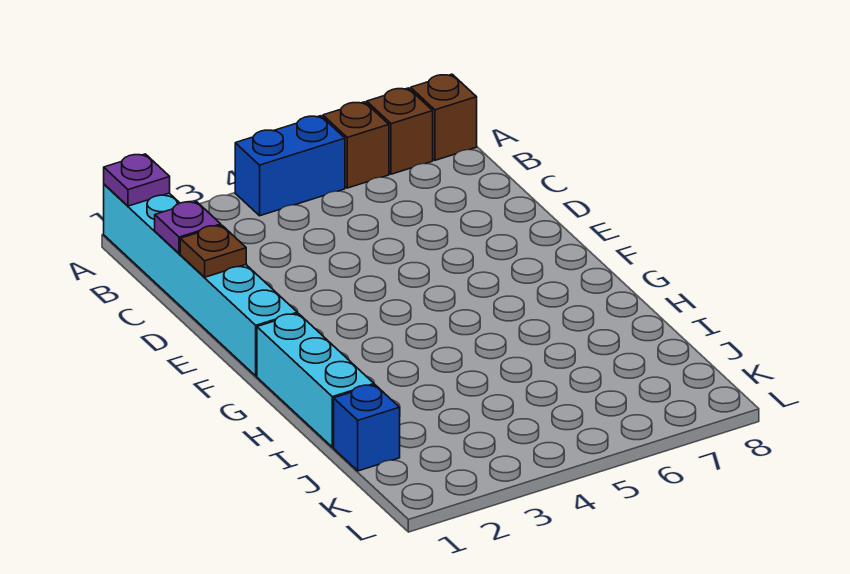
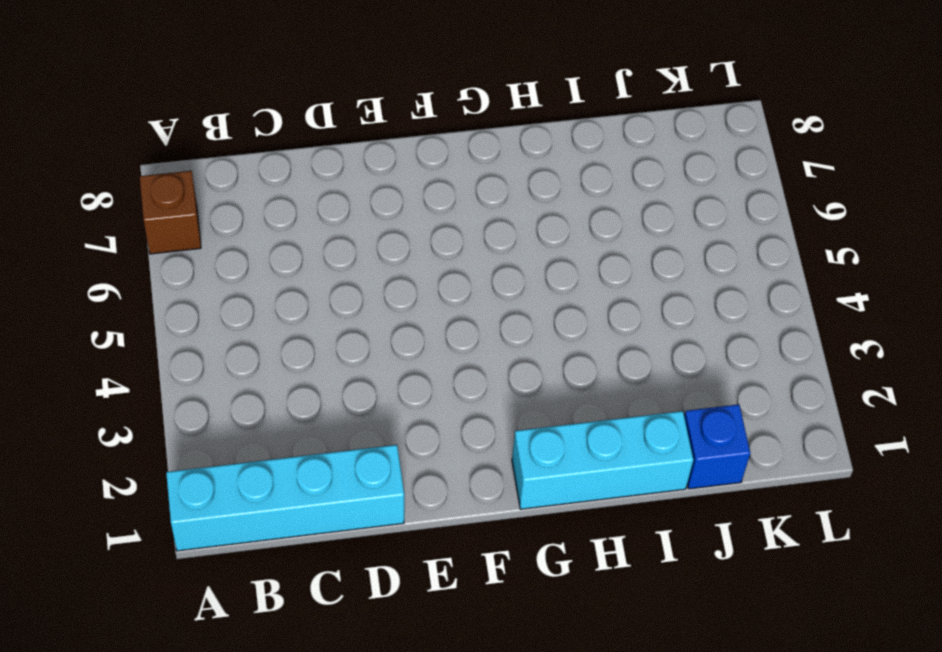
cyan 1x4 brick [166,445,404,551] -> cyan 1x6 brick [104,184,297,376]
none -> blue 1x2 brick [235,116,345,216]
none -> brown 1x1 brick [323,102,389,188]

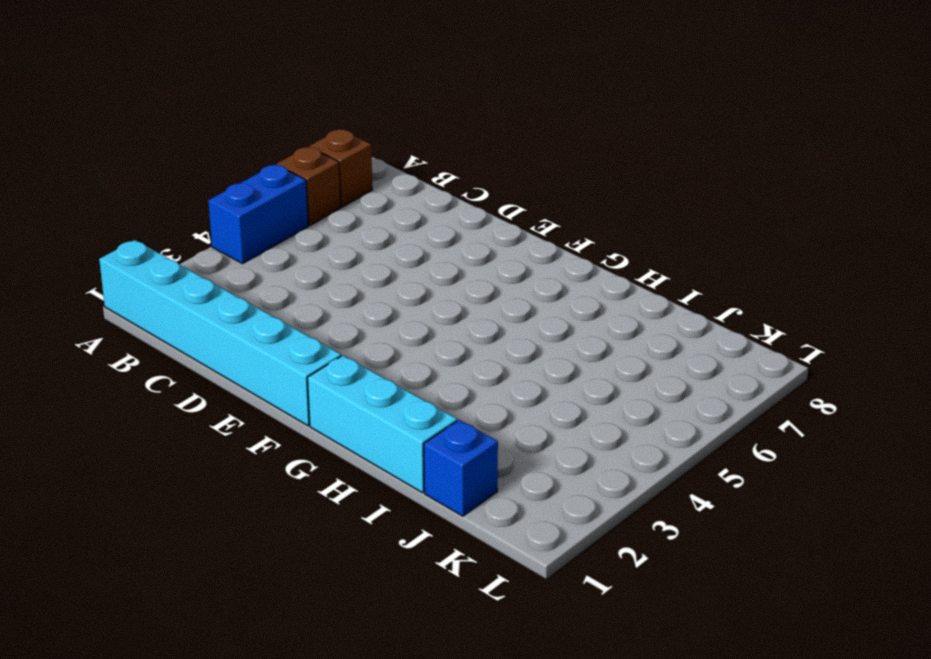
none -> brown 1x1 brick [411,74,477,160]
none -> purple 1x1 plate [104,154,170,206]

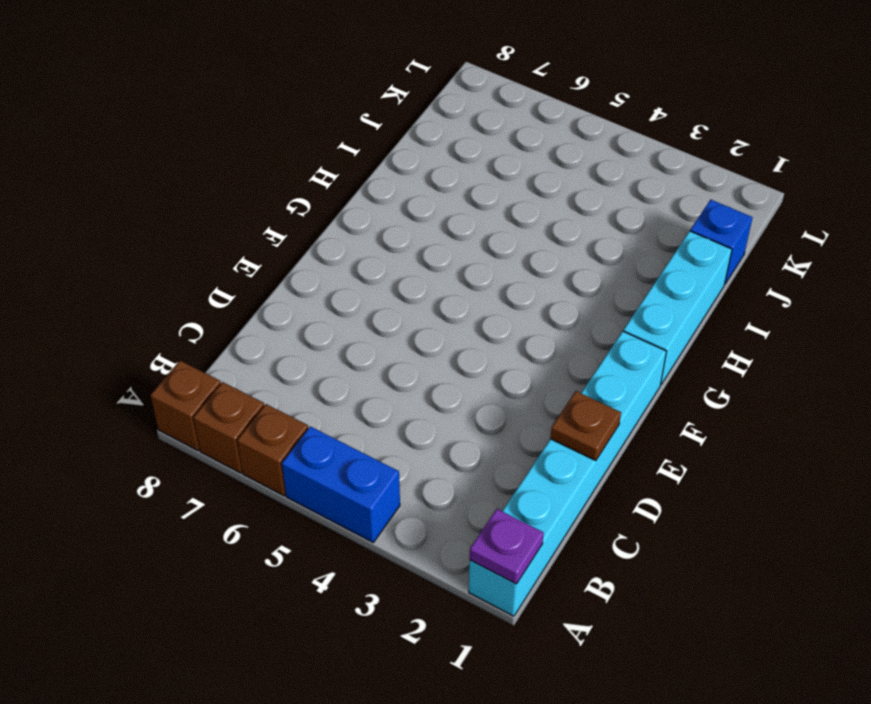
none -> purple 1x1 plate [155,202,221,254]

